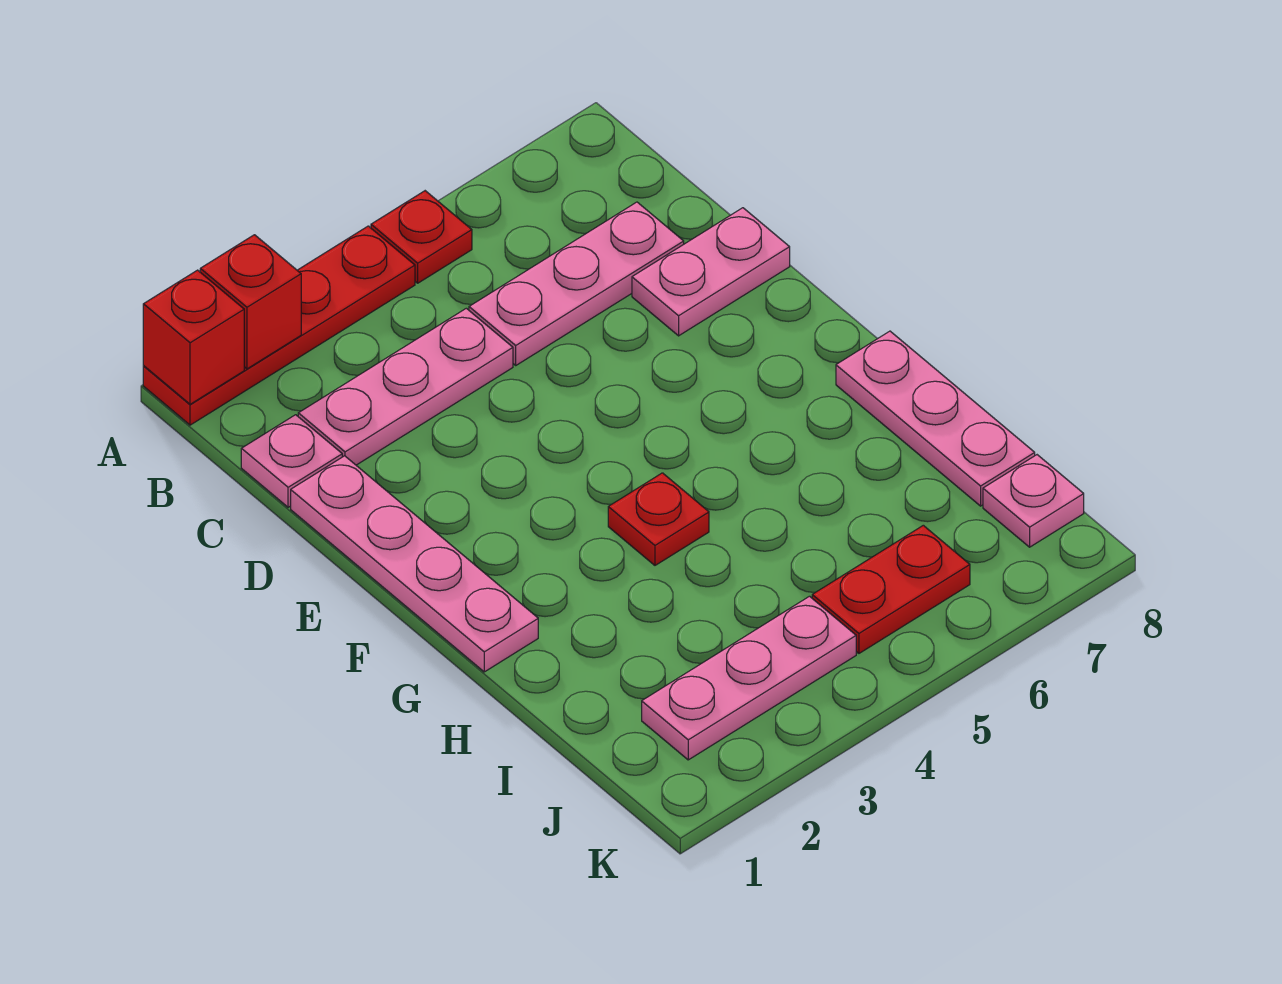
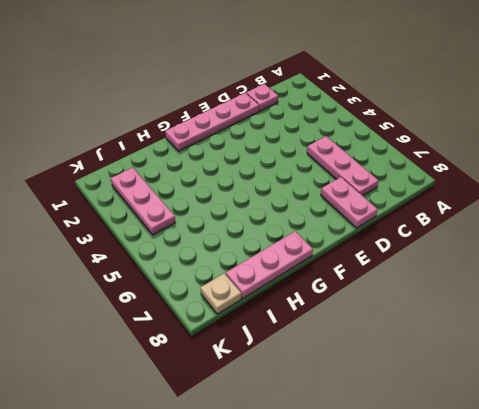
tan 1x1 plate [200,273,241,314] -> pink 1x1 plate [983,455,1084,547]
none -> red 1x4 plate [143,226,415,425]
none -> red 1x1 plate [371,191,472,283]
none -> pink 1x3 plate [298,308,513,465]

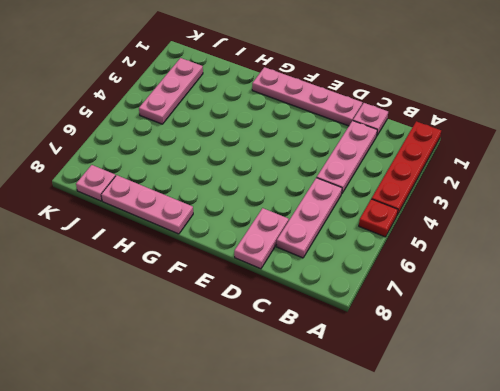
none -> red 1x1 plate [608,473,709,565]
none -> red 1x2 plate [812,525,970,653]
none -> red 1x1 brick [143,270,244,404]

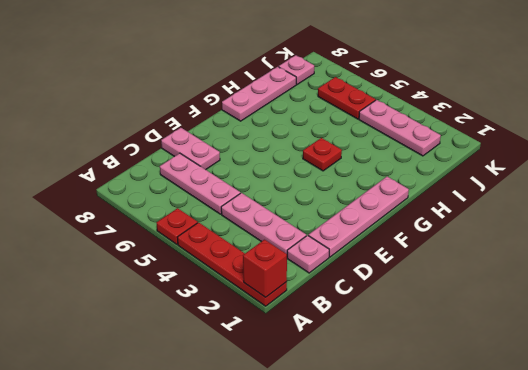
none -> red 1x1 brick [200,235,301,369]

